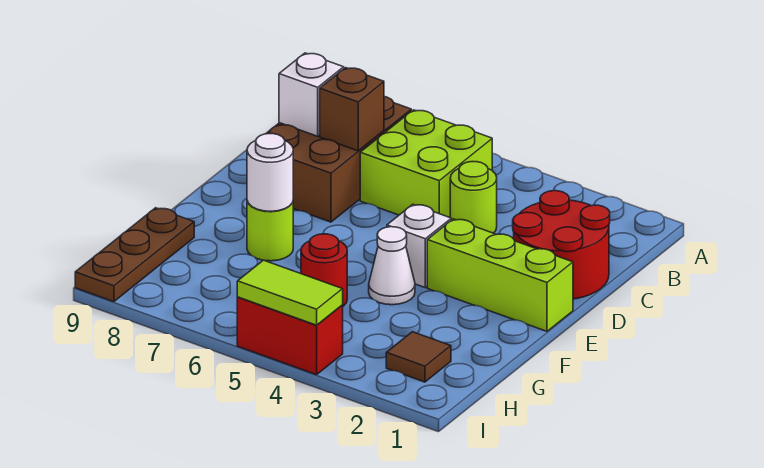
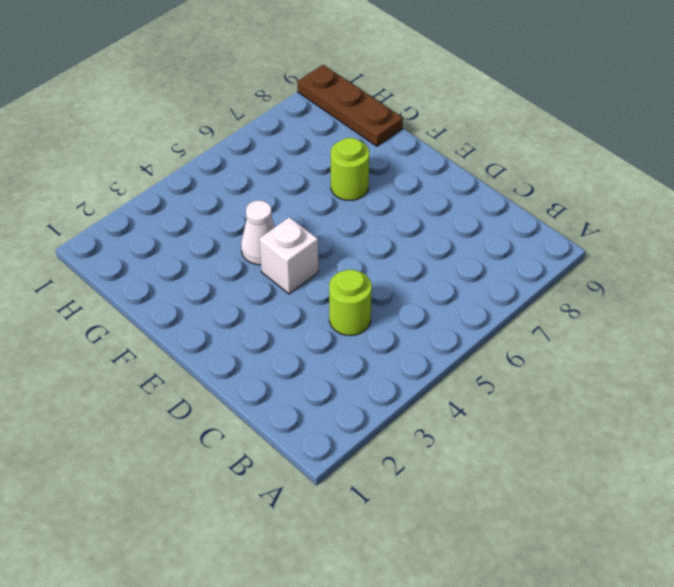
none -> lime 2x2 brick [360,110,492,217]
none -> brown 2x3 brick [266,97,411,222]
none -> red 2x2 round brick [513,191,610,299]

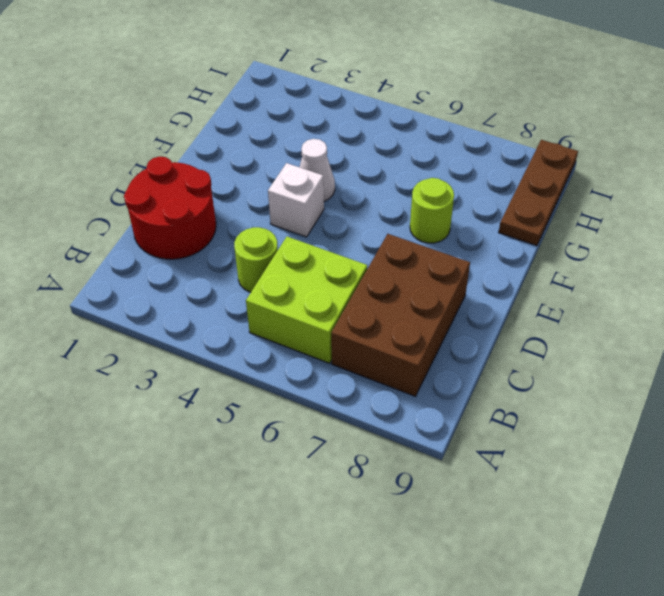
none -> lime 1x3 brick [427,219,573,331]
none -> red 1x1 round brick [301,234,347,306]
none -> brown 1x1 tile [386,332,451,382]

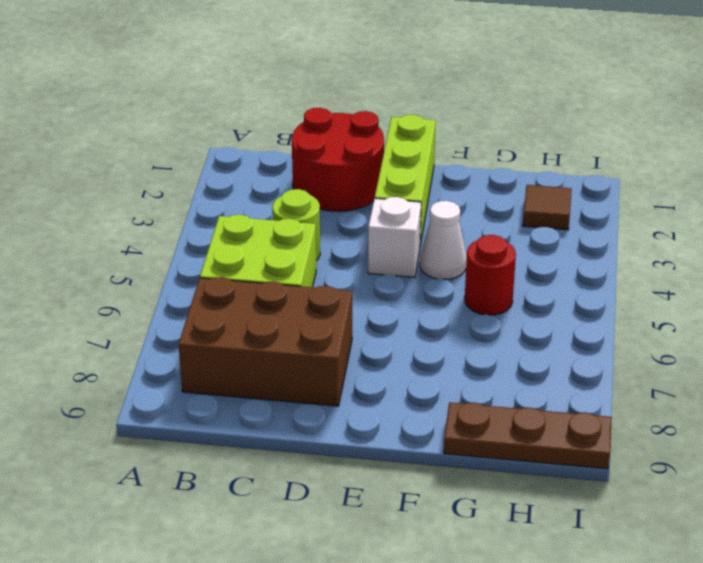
none -> lime 1x1 round brick [247,201,293,261]
none -> red 1x2 brick [237,297,343,375]
none -> brown 1x1 brick [320,68,384,151]

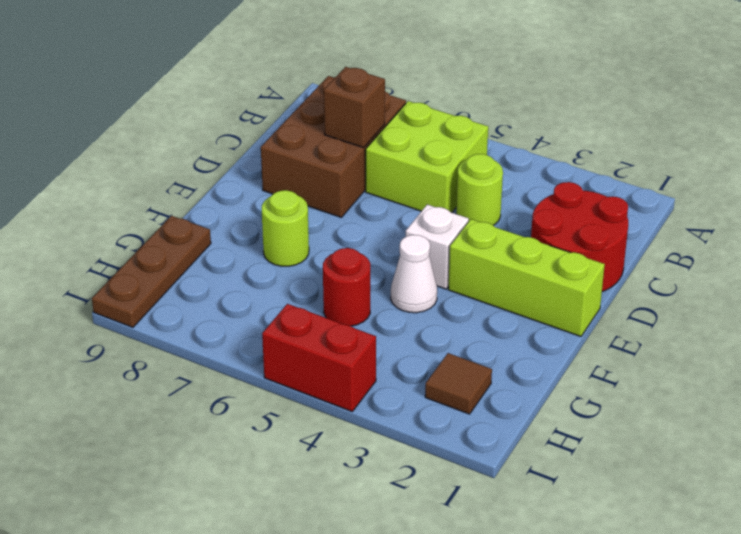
none -> white 1x1 brick [279,53,344,136]
none -> white 1x1 round brick [247,134,293,211]
none -> lime 1x2 tile [237,260,343,325]

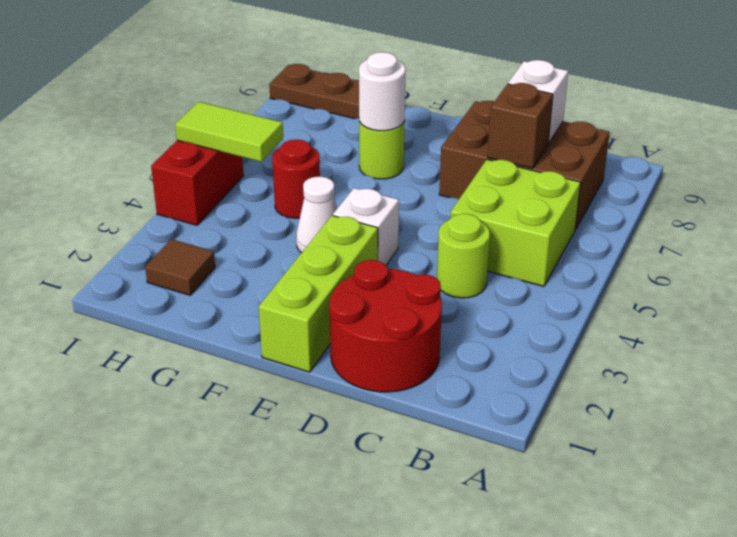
lime 1x2 tile [175,102,283,162] -> lime 1x2 tile turned to [237,260,343,325]

